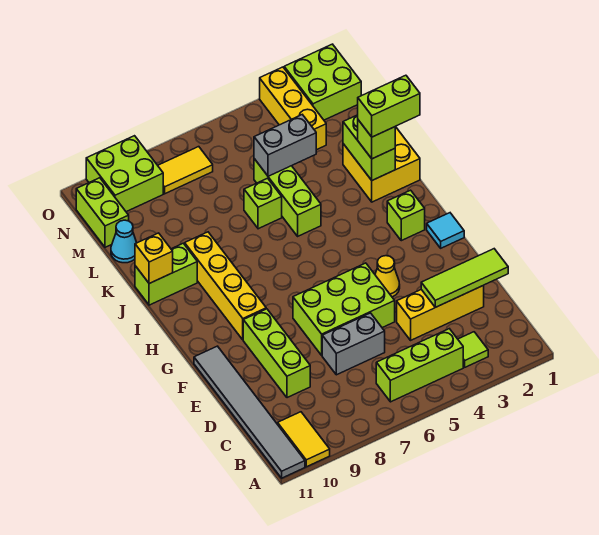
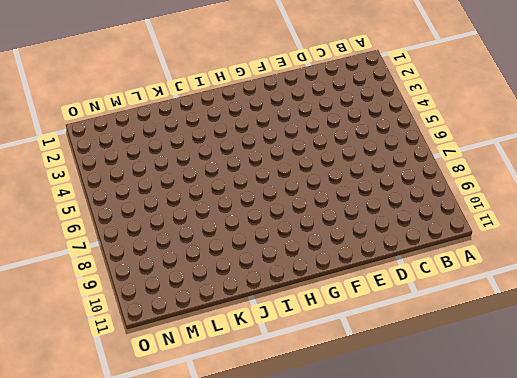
none -> yellow 1x2 tile [278,412,330,467]
none -> grey 1x6 tile [194,346,305,478]
none -> lime 1x1 tile [458,332,488,367]

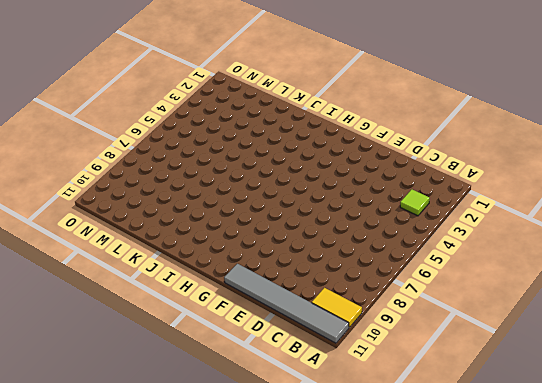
none -> lime 1x3 brick [376,329,463,402]
none -> yellow 1x3 brick [397,285,484,340]
none -> grey 1x2 brick [322,313,385,375]

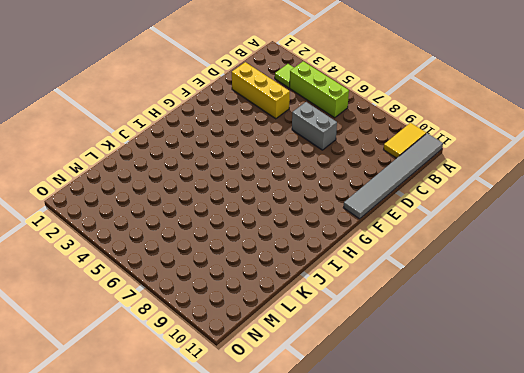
none -> lime 1x3 brick [243,309,310,398]
none -> lime 2x3 brick [293,263,395,355]
none -> yellow 1x1 cone [375,256,400,297]

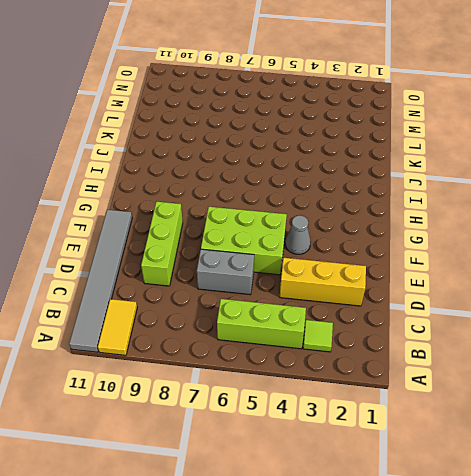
grey 1x1 cone [285,216,311,254] -> yellow 1x1 cone [375,256,400,297]
none -> cyan 1x1 tile [427,213,464,248]
none -> yellow 1x4 brick [185,232,266,340]
none -> lime 1x1 brick [387,190,425,241]

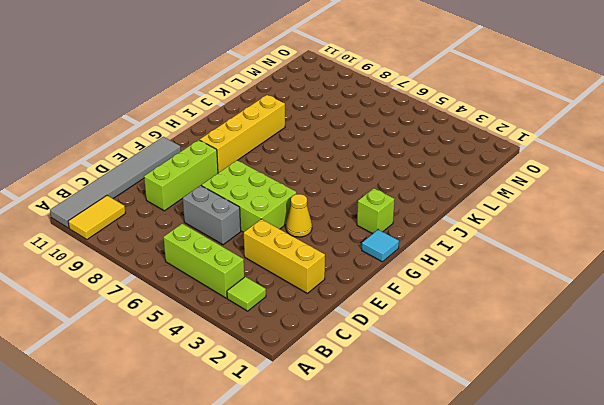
none -> yellow 2x2 brick [343,127,420,202]
none -> lime 1x3 brick [254,159,321,236]
none -> lime 1x2 brick [135,243,197,305]

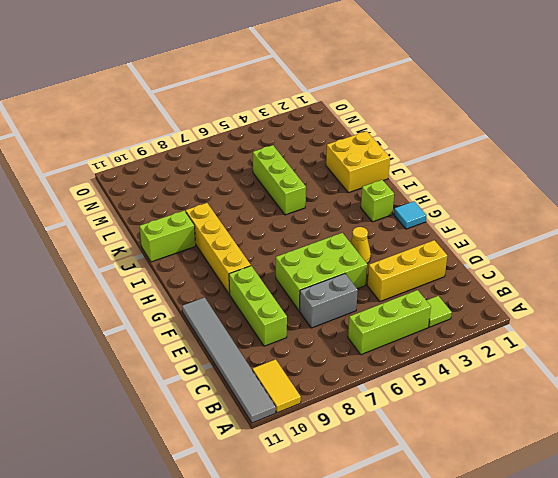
none -> lime 1x1 brick [244,178,282,229]
none -> cyan 1x1 cone [111,220,137,263]
none -> yellow 1x3 brick [260,67,326,150]

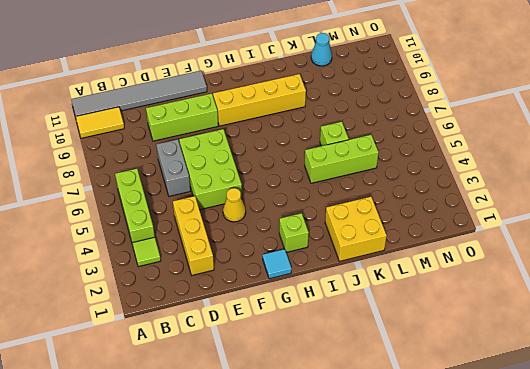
none -> lime 1x2 brick [135,243,197,305]
none -> yellow 1x3 brick [260,67,326,150]
none -> lime 1x2 brick [76,178,129,247]

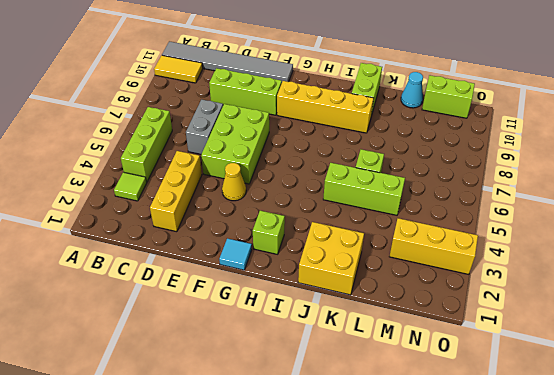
none -> lime 2x2 brick [284,44,361,120]
none -> yellow 1x2 tile [158,147,213,194]
none -> lime 2x2 brick [86,136,163,212]

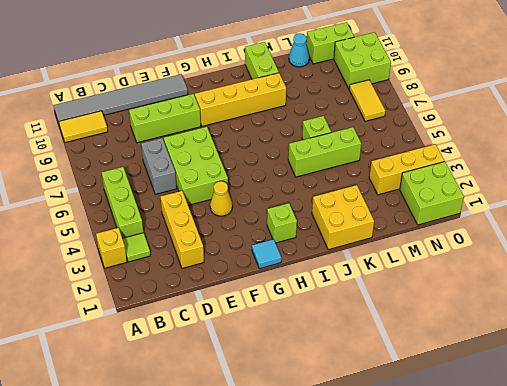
yellow 1x1 brick [96,228,127,268] -> yellow 1x1 brick moved to [135,233,173,284]
none -> lime 1x3 tile [421,249,508,307]
none -> lime 1x2 brick [343,115,395,180]
none -> grey 1x2 brick [254,115,316,176]

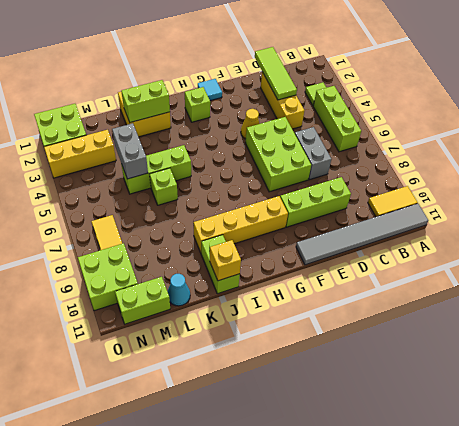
none -> lime 1x1 brick [358,120,395,159]
none -> lime 1x2 brick [358,75,420,137]

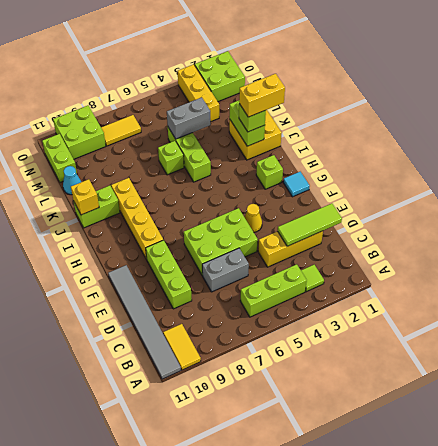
yellow 1x2 brick [239,74,285,117] -> lime 1x2 brick [358,75,420,137]

